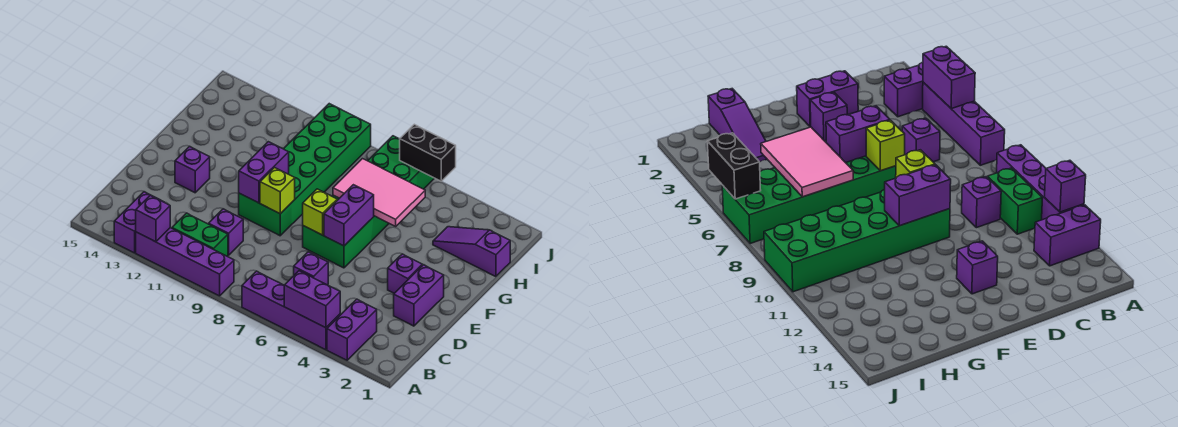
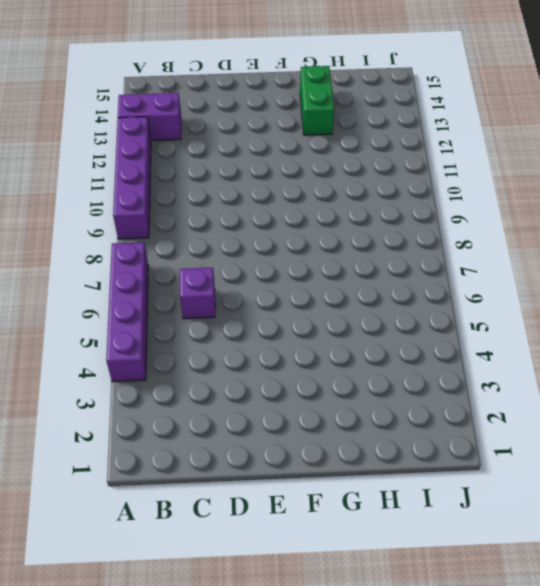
green 1x2 brick [300,66,334,135] -> green 1x2 brick moved to [172,213,228,257]
none -> purple 1x2 brick [327,299,377,360]
none -> purple 1x1 brick [208,209,243,255]
none -> purple 1x2 brick [394,265,444,326]

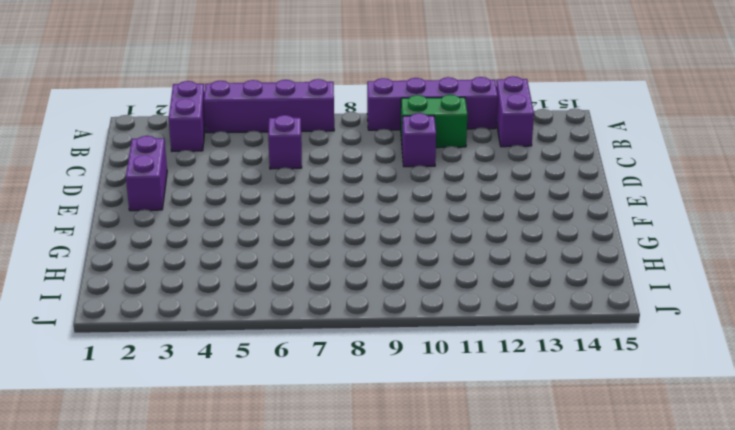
none -> purple 1x1 brick [388,254,422,293]
none -> green 2x6 brick [303,136,434,268]
none -> green 2x6 brick [239,104,371,236]

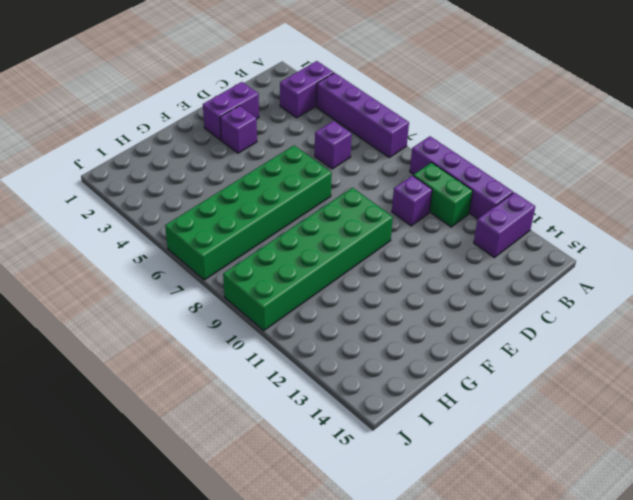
none -> purple 1x1 brick [175,146,210,193]
none -> purple 1x3 slope [433,227,510,277]
none -> purple 1x2 brick [284,271,340,328]

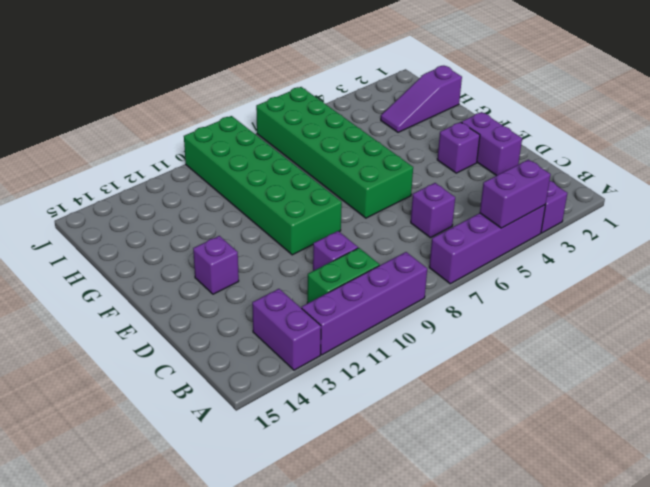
none -> purple 1x1 brick [136,195,170,242]
none -> purple 1x2 brick [324,185,374,246]
none -> lime 1x1 brick [303,189,337,235]

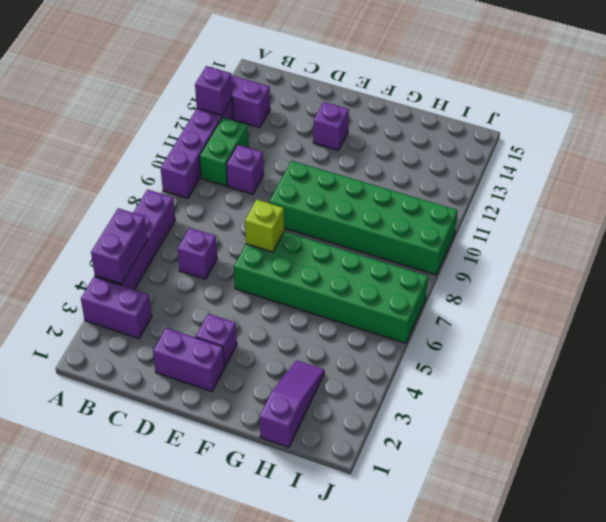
none -> purple 1x2 brick [324,185,374,246]
none -> lime 1x1 brick [260,168,295,214]
none -> purple 1x2 brick [239,142,289,203]

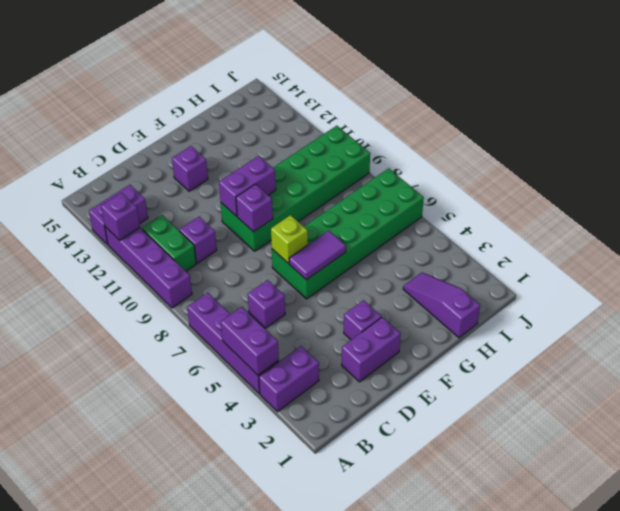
purple 1x2 tile [289,231,346,280] -> purple 1x2 brick [324,185,374,246]
purple 1x1 brick [236,184,273,232] -> lime 1x1 brick [260,168,295,214]
none -> pink 2x3 tile [333,159,425,226]
none -> black 1x2 brick [400,124,456,181]

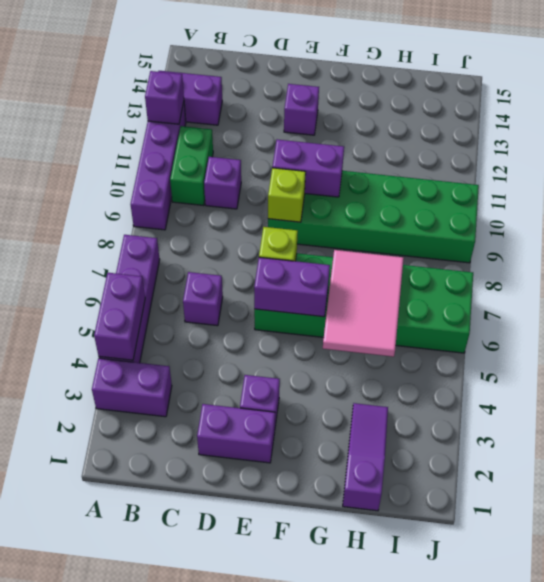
none -> black 1x2 brick [400,124,456,181]

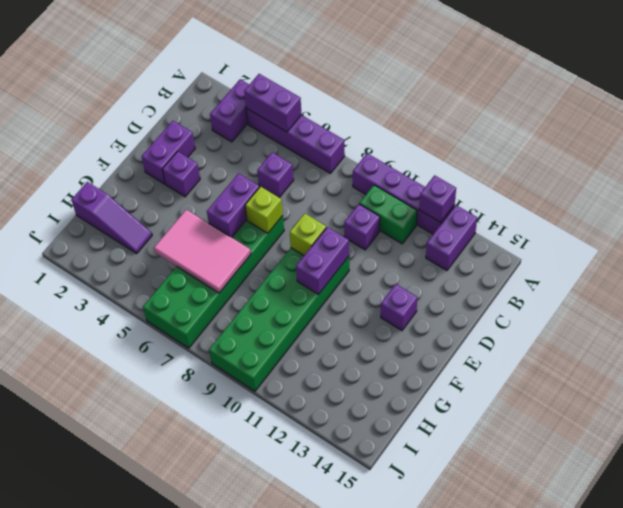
none -> black 1x2 brick [400,124,456,181]

